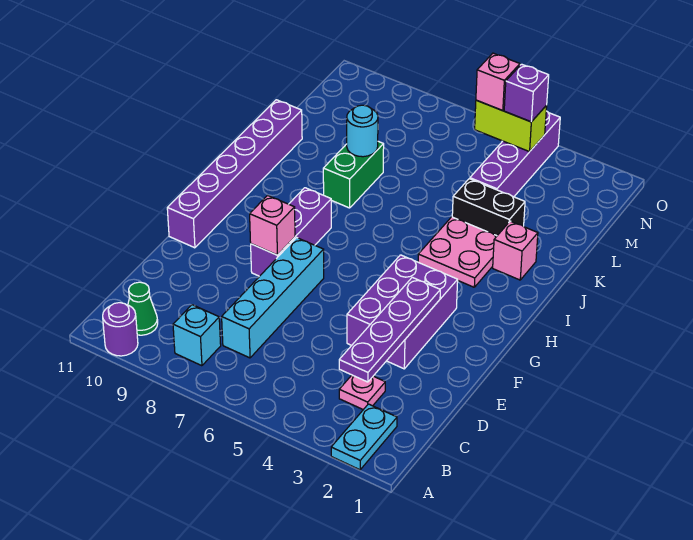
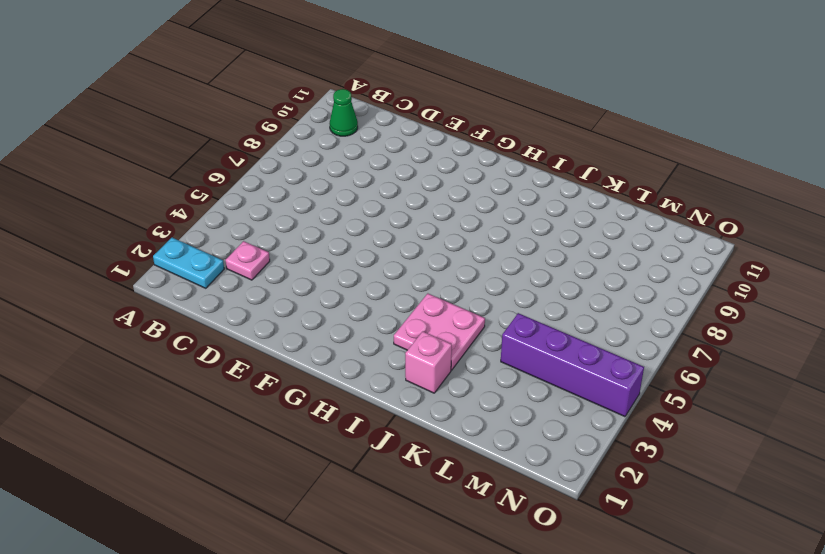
none -> purple 1x1 round brick [103,303,138,356]
none -> cyan 1x1 brick [173,305,221,366]
none -> cyan 1x4 brick [222,238,324,358]

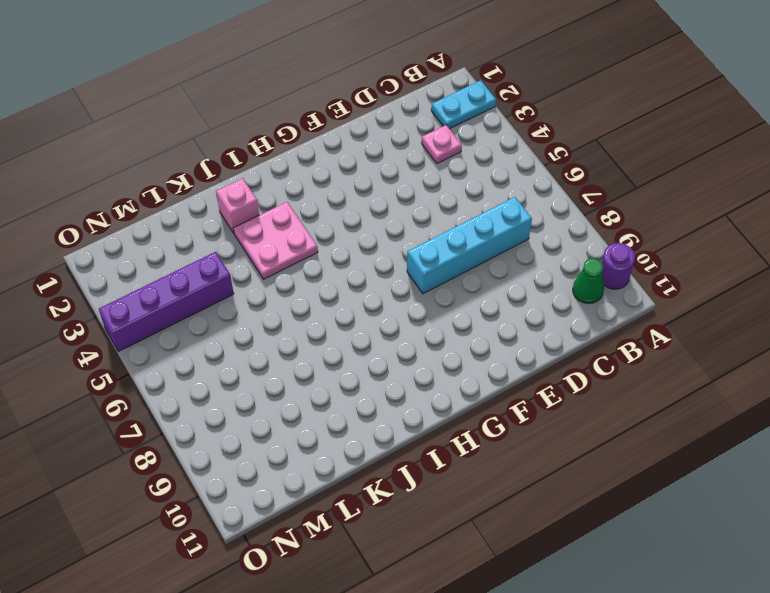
none -> cyan 1x1 brick [173,305,221,366]
none -> purple 2x3 brick [347,255,458,369]
none -> purple 1x3 brick [251,188,331,276]

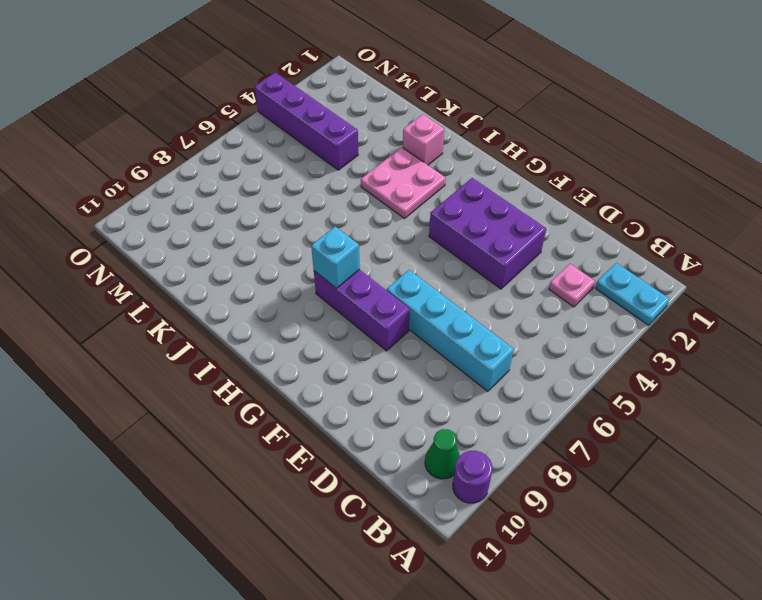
cyan 1x1 brick [311,227,360,288] -> cyan 1x1 brick moved to [173,305,221,366]
none -> purple 1x6 brick [167,100,302,248]
none -> green 1x2 brick [323,141,384,208]
none -> black 1x2 brick [452,179,525,236]

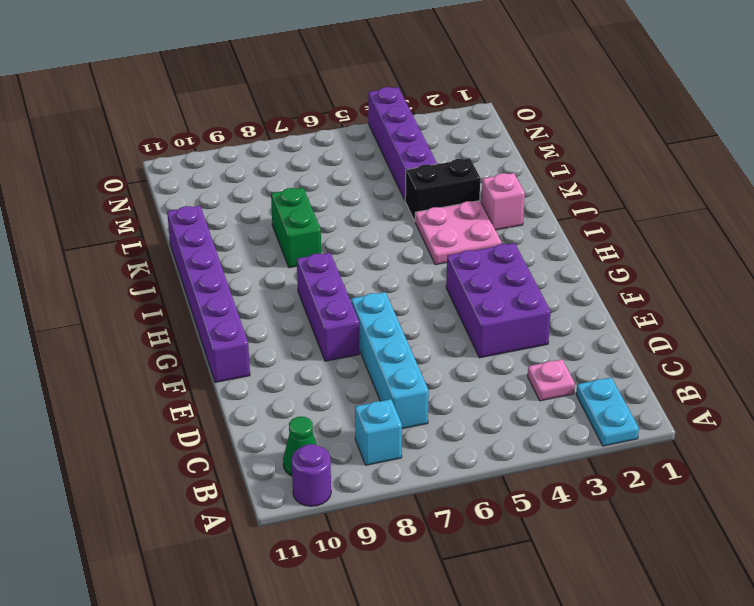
none -> purple 1x4 plate [339,277,440,382]
none -> pink 1x1 brick [250,195,295,255]
none -> cyan 1x1 round brick [347,105,378,157]

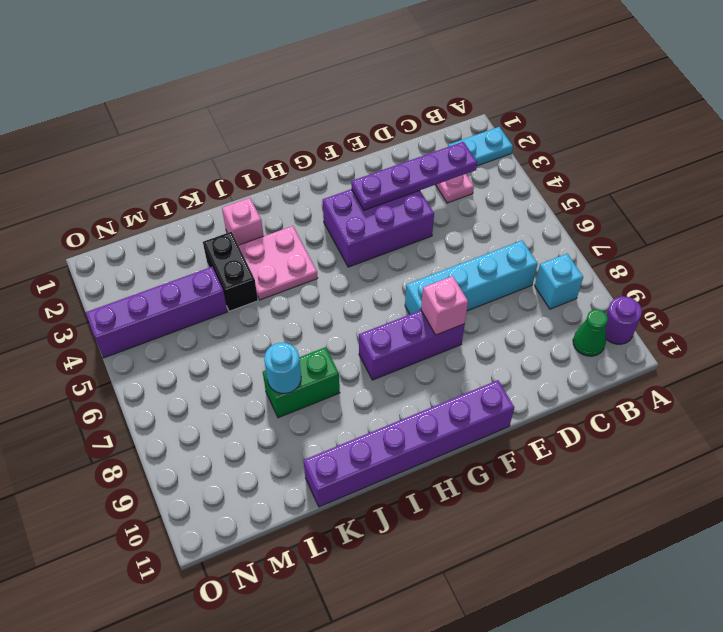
none -> lime 1x2 brick [475,100,547,152]
none -> purple 1x1 brick [504,64,549,122]
none -> pink 1x1 brick [476,53,520,111]

